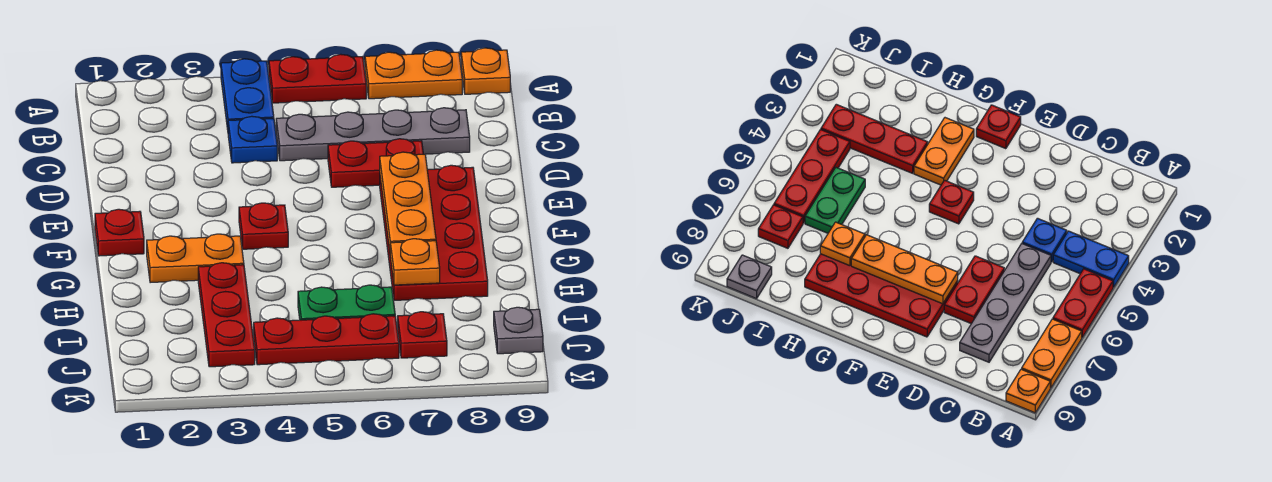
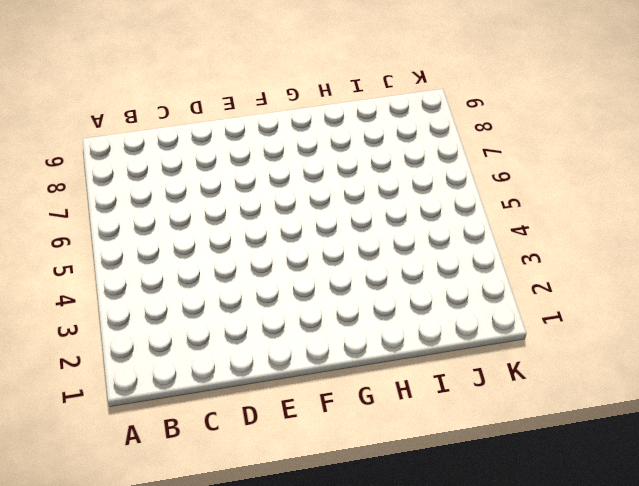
none -> blue 1x2 plate [221,59,274,130]
none -> red 1x2 plate [269,54,366,103]
none -> orange 1x2 plate [365,50,462,99]

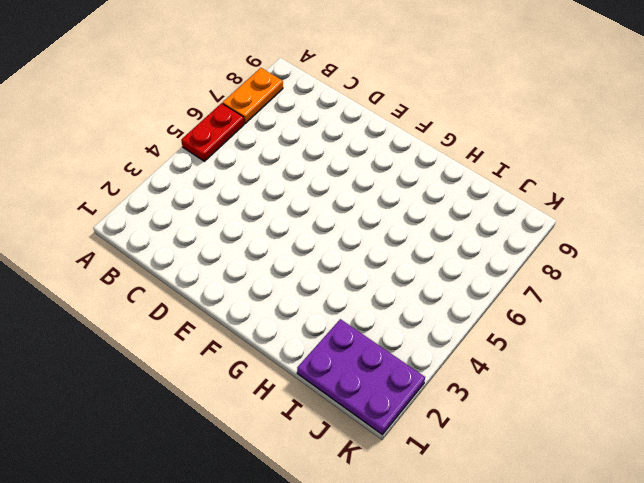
purple 2x3 plate [297,319,425,435] -> none
none -> blue 1x2 plate [221,59,274,130]
none -> orange 1x1 plate [461,48,510,94]
none -> blue 1x1 plate [228,116,277,163]

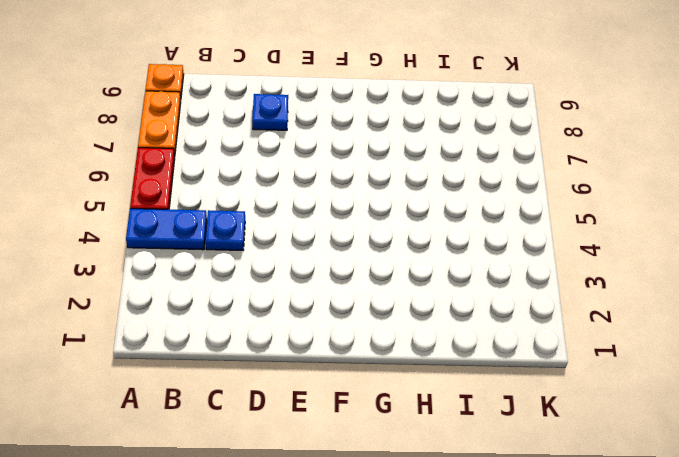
blue 1x1 plate [252,94,288,130] -> none
none -> grey 1x4 plate [276,108,470,161]
none -> red 1x2 plate [328,139,423,187]
none -> red 2x4 plate [380,165,488,300]

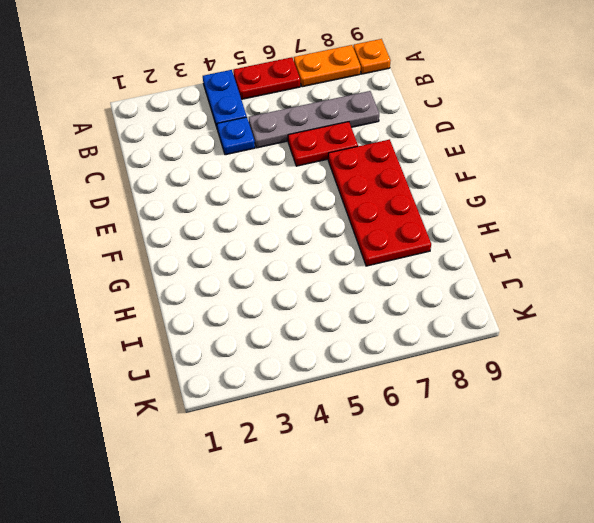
none -> red 1x1 plate [95,209,144,256]
none -> red 1x1 plate [239,203,288,249]
none -> orange 1x2 plate [147,234,244,283]

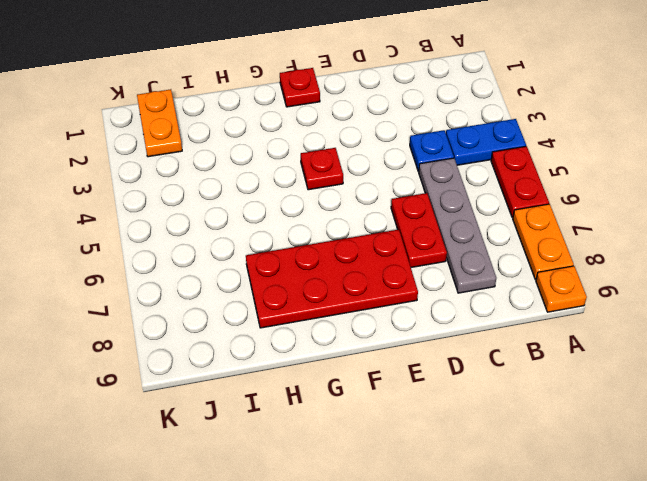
orange 1x2 plate [137,89,182,157] -> orange 1x2 plate moved to [147,234,244,283]
none -> red 1x3 plate [198,263,255,367]
none -> green 1x2 plate [298,285,395,320]
none -> red 1x3 plate [254,314,399,365]

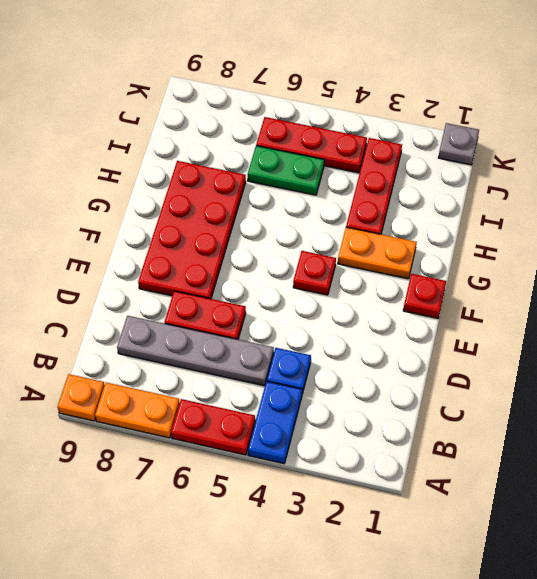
grey 1x1 plate [438,123,479,165] -> grey 1x1 plate moved to [494,307,543,354]
none -> red 1x1 plate [398,312,447,358]
none -> orange 1x3 plate [380,152,436,250]
none -> orange 1x1 plate [390,239,440,285]

